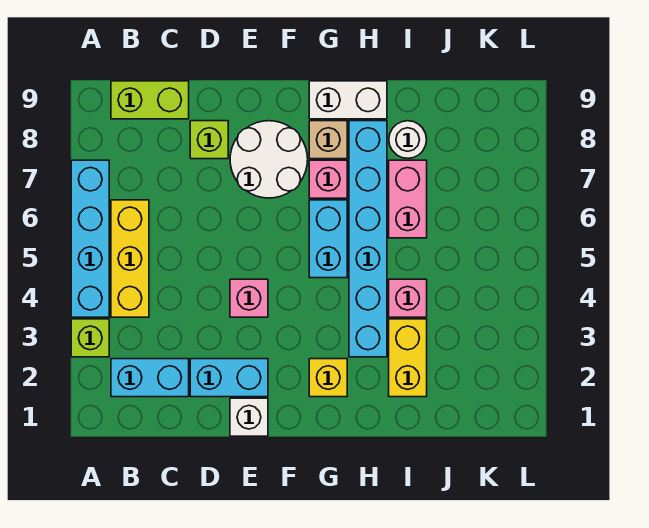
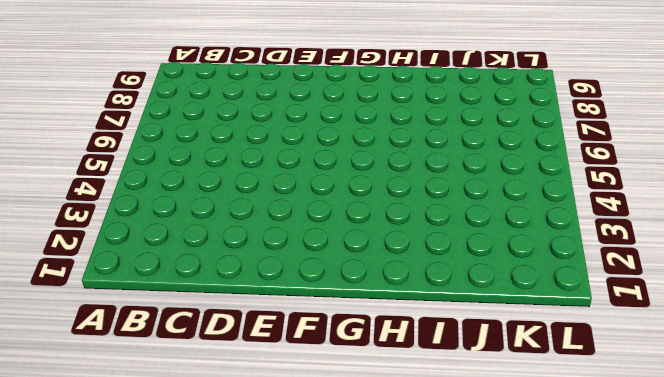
none -> lime 1x1 brick [71,319,109,357]
none -> cyan 1x4 brick [71,160,109,317]
none -> cyan 1x2 brick [111,359,189,397]

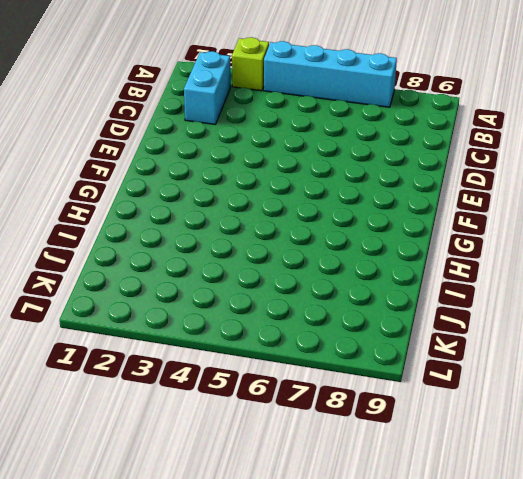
none -> yellow 1x3 brick [111,200,149,317]
none -> lime 1x2 brick [111,81,189,119]
none -> cyan 1x2 brick [190,359,268,397]

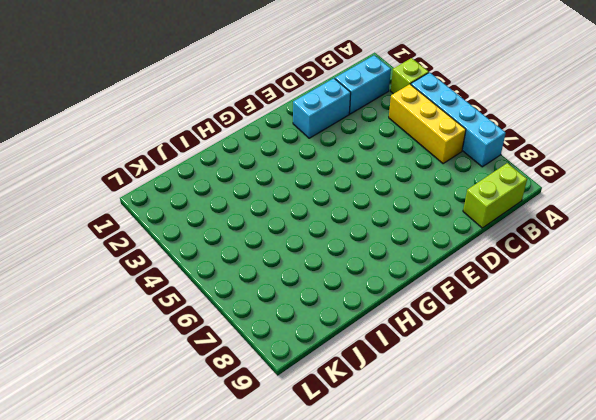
none -> lime 1x1 brick [190,121,228,159]
none -> white 1x1 brick [230,398,268,436]
none -> pink 1x1 brick [230,279,268,317]

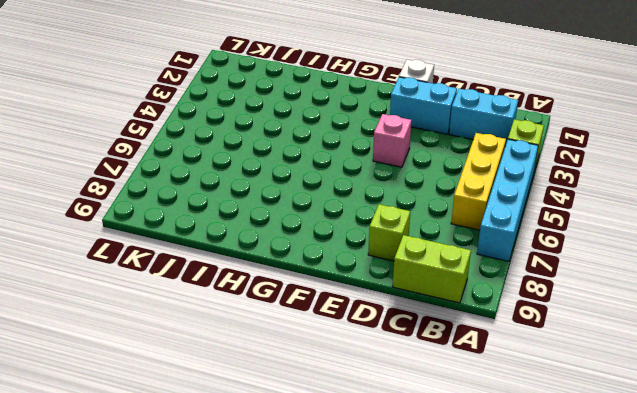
none -> white 2x2 round brick [230,121,308,198]
none -> yellow 1x1 brick [309,359,347,397]
none -> cyan 1x2 brick [309,200,347,278]

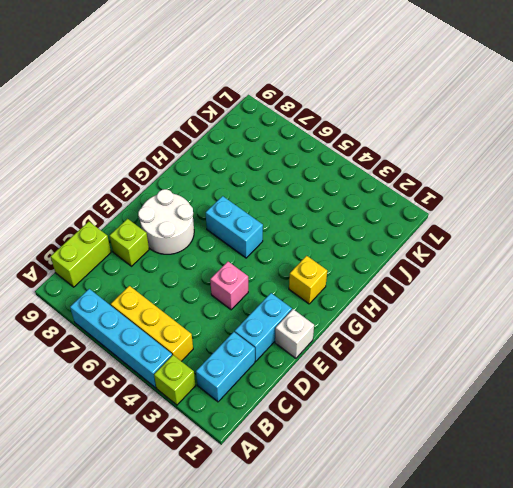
none -> pink 1x1 brick [309,160,347,198]
none -> tan 1x1 brick [309,121,347,159]
none -> white 1x2 brick [309,81,387,119]

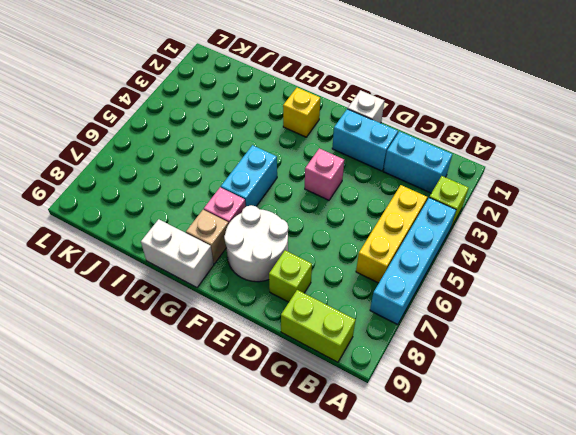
none -> cyan 1x6 brick [349,121,387,357]
none -> yellow 1x2 brick [389,319,427,397]
none -> pink 1x1 brick [389,279,427,317]

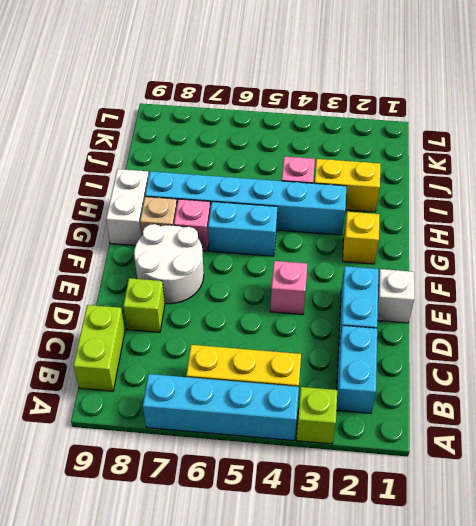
none -> pink 1x2 brick [389,160,427,238]
none -> white 1x1 round brick [389,121,427,158]

